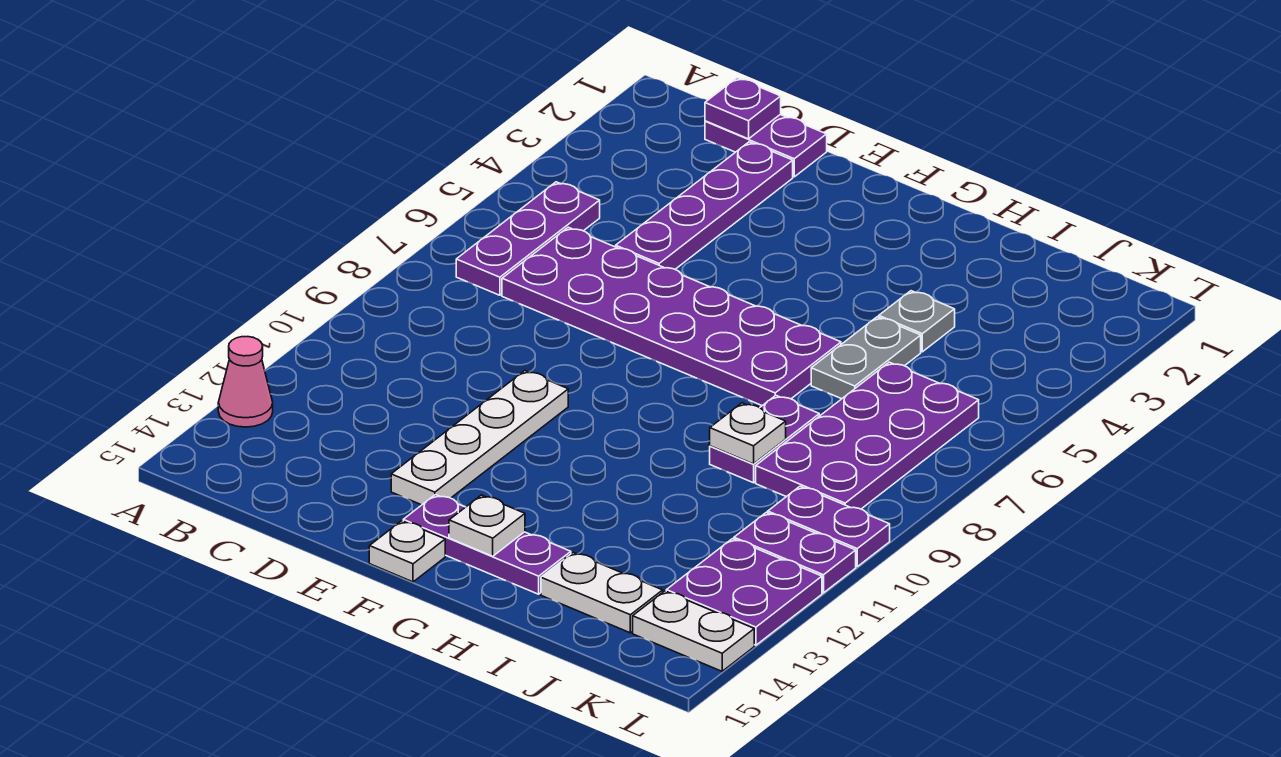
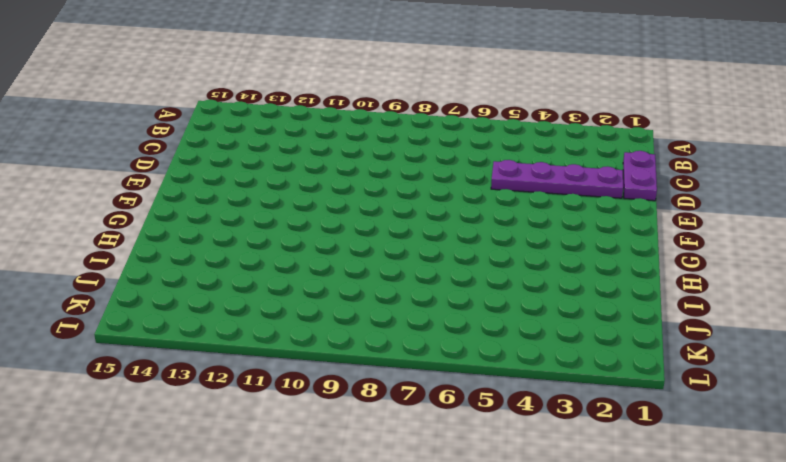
none -> pink 1x1 cone [218,337,273,427]
none -> purple 1x3 plate [456,182,600,295]
none -> purple 2x6 plate [502,227,841,406]

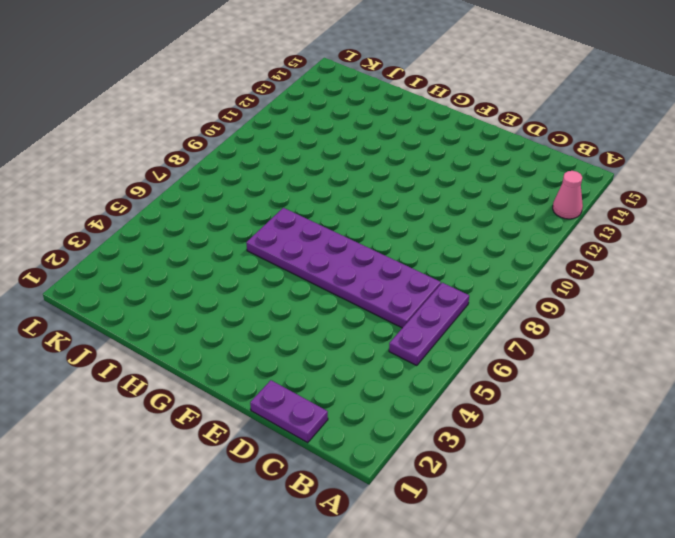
none -> purple 1x4 plate [616,142,793,269]
none -> white 1x4 plate [391,371,568,505]
none -> purple 1x3 plate [403,495,571,594]

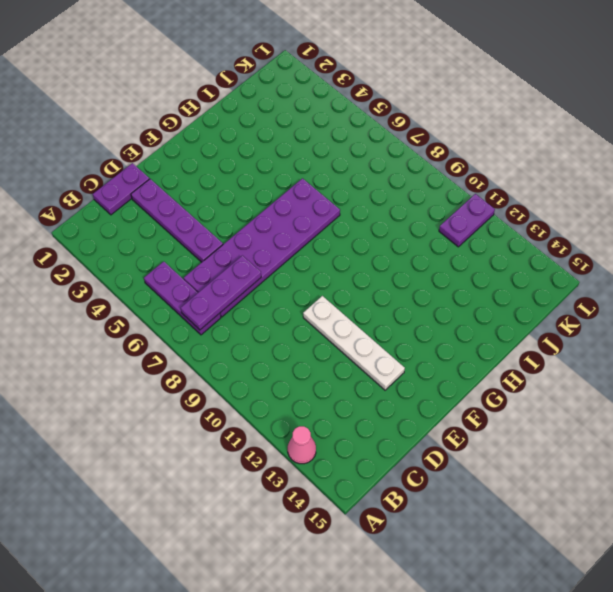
purple 1x3 plate [181,256,261,330] -> purple 1x3 plate moved to [403,495,571,594]
none -> white 1x1 plate [369,521,445,582]
none -> grey 1x1 plate [879,291,955,352]
none -> grey 1x2 plate [811,317,921,399]

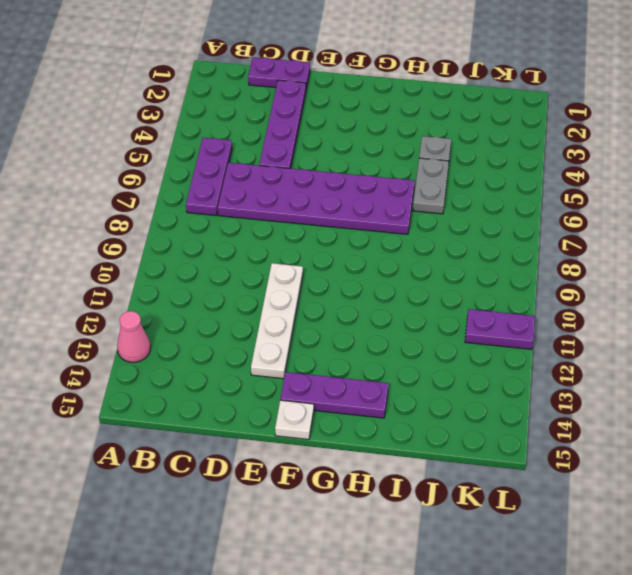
none -> purple 1x2 plate [710,395,819,483]
none -> white 1x2 plate [541,553,663,633]
none -> purple 2x4 plate [756,362,979,509]

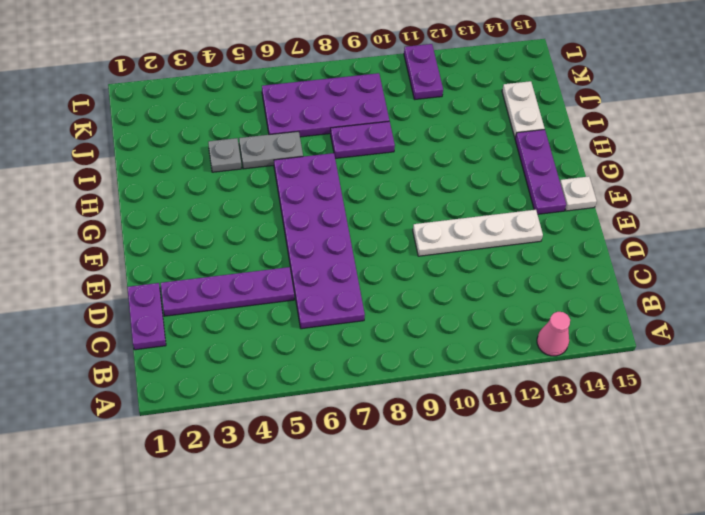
none -> purple 1x3 plate [456,182,600,295]
none -> purple 1x2 plate [768,486,890,567]
none -> purple 2x2 plate [666,539,822,645]

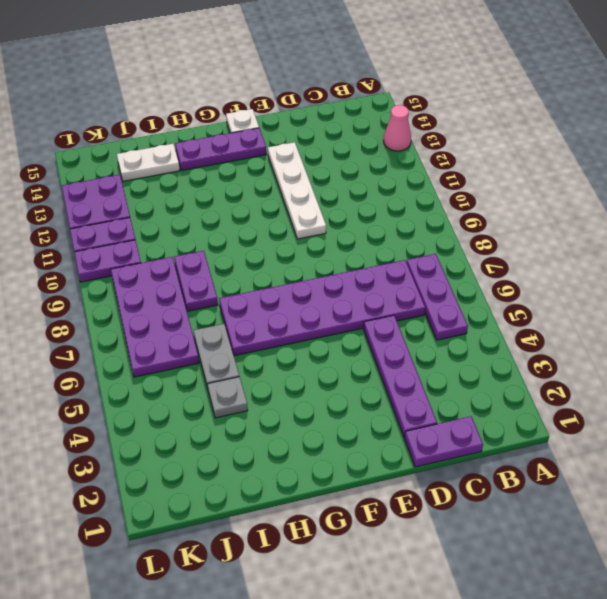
none -> white 1x2 plate [633,591,754,671]
none -> purple 1x1 plate [705,78,781,139]
none -> white 1x1 plate [449,495,525,556]

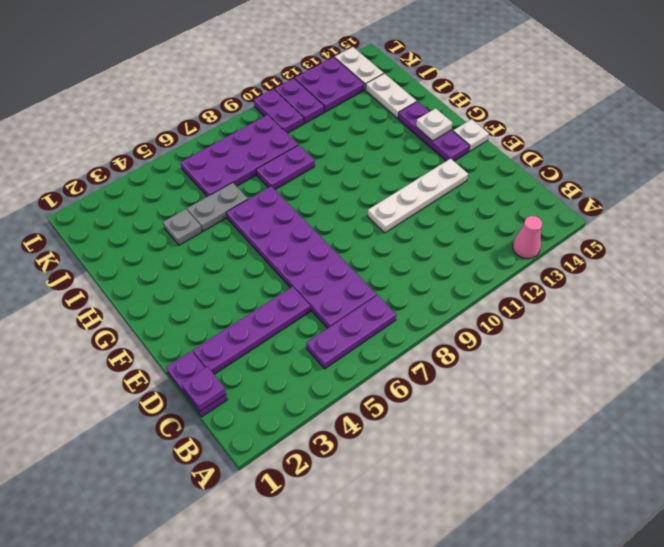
none -> white 1x1 plate [710,403,786,464]

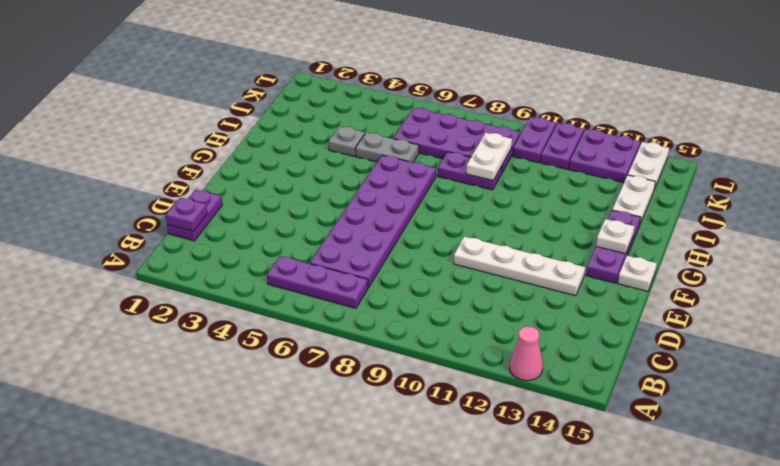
white 1x2 plate [466,133,512,180] -> white 1x1 plate [710,403,786,464]
none -> purple 1x4 plate [616,142,793,269]

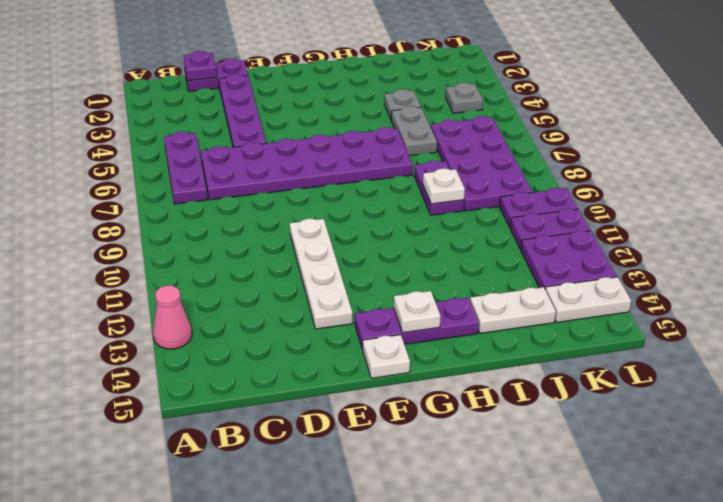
grey 1x1 plate [445,83,483,113] -> none

